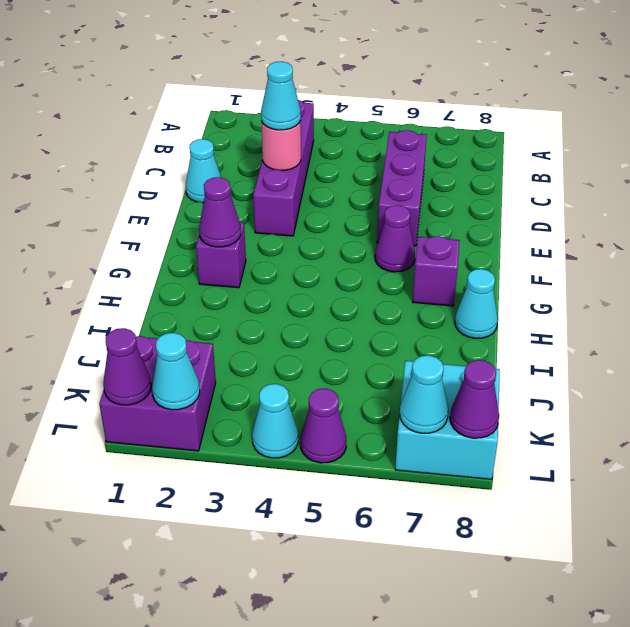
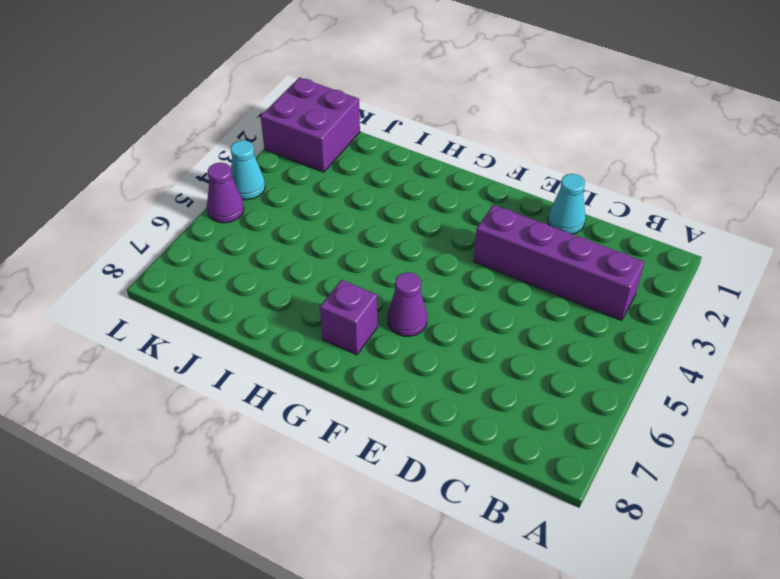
none -> purple 1x3 brick [377,130,427,246]
none -> purple 1x1 brick [196,222,246,288]
none -> cyan 1x1 cone [455,269,498,338]

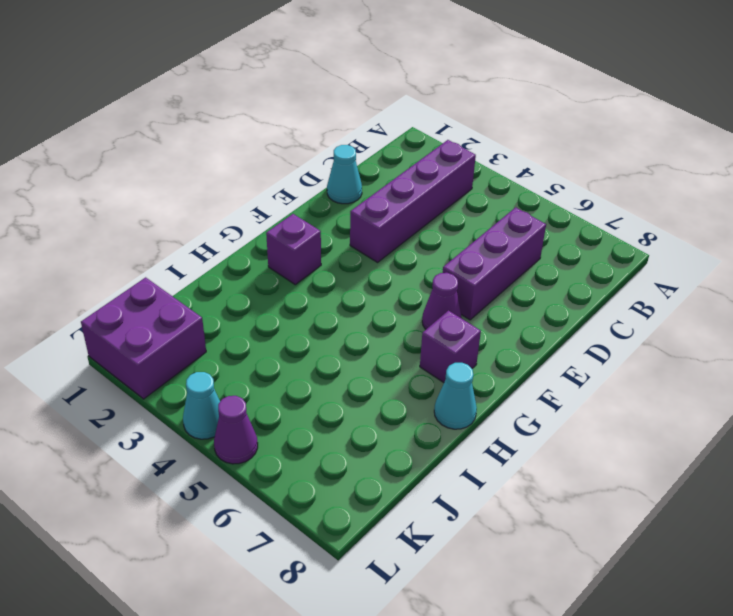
none -> cyan 2x2 brick [395,361,500,480]
none -> pink 1x1 round brick [261,121,301,170]
none -> purple 1x1 cone [199,177,241,247]

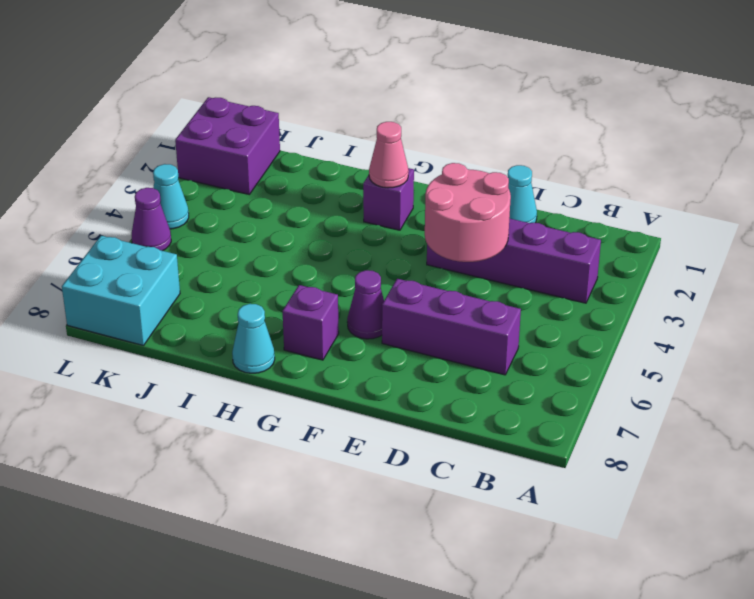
pink 2x2 round brick [425,163,511,262] -> pink 1x1 round brick [261,121,301,170]
pink 1x1 cone [369,122,409,188] -> purple 1x1 cone [199,177,241,247]
none -> purple 1x1 cone [103,328,151,405]
none -> cyan 1x1 cone [152,333,200,410]
none -> cyan 1x1 cone [400,355,448,433]

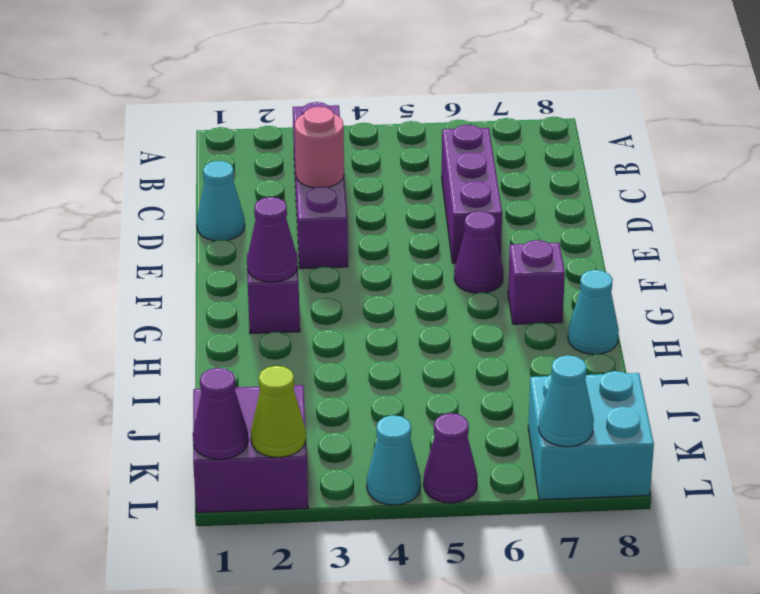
lime 1x1 cone [251,366,306,457] -> cyan 1x1 cone [152,333,200,410]
none -> purple 1x1 cone [450,360,499,438]
none -> cyan 1x1 cone [261,62,301,130]

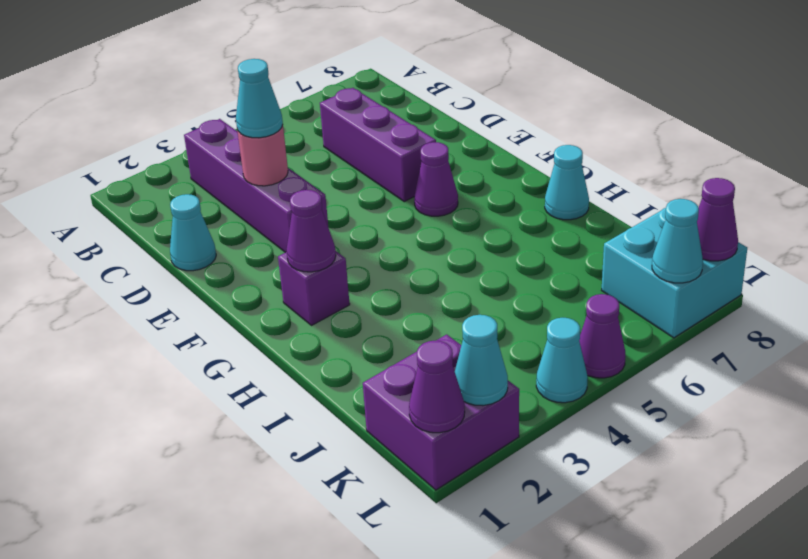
none -> purple 1x1 brick [413,236,460,306]

